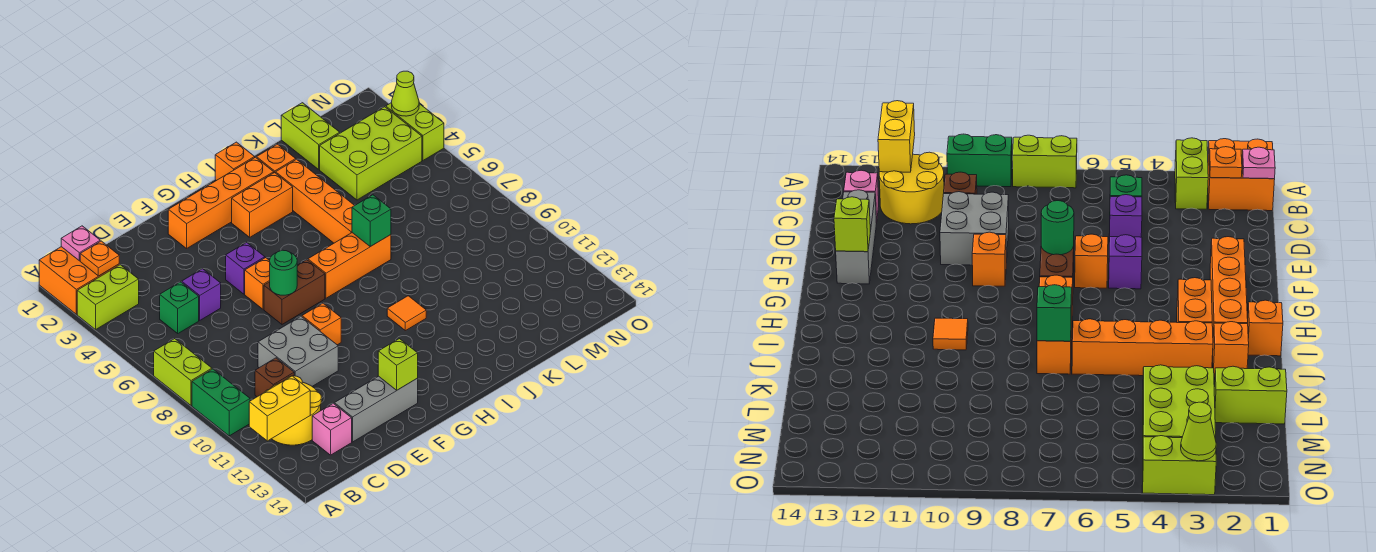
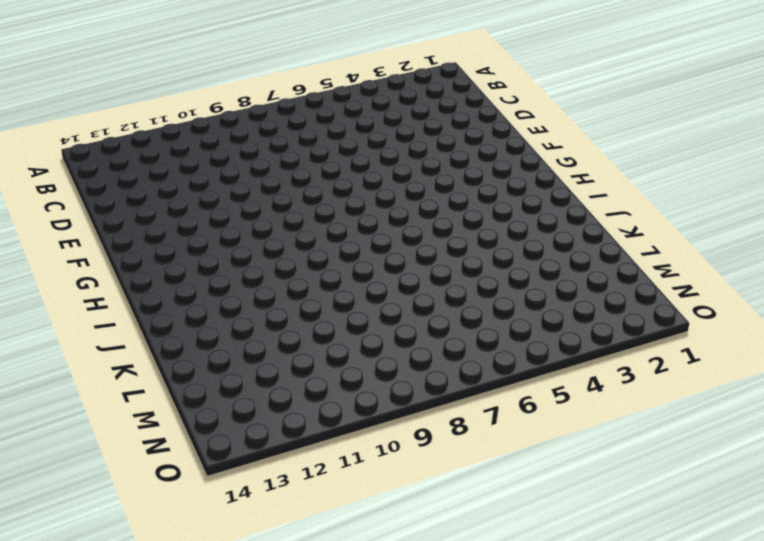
none -> orange 2x2 brick [39,247,119,314]
none -> lime 1x2 brick [77,265,139,329]
none -> lime 1x2 brick [154,339,212,405]
none -> green 1x2 brick [192,369,250,436]

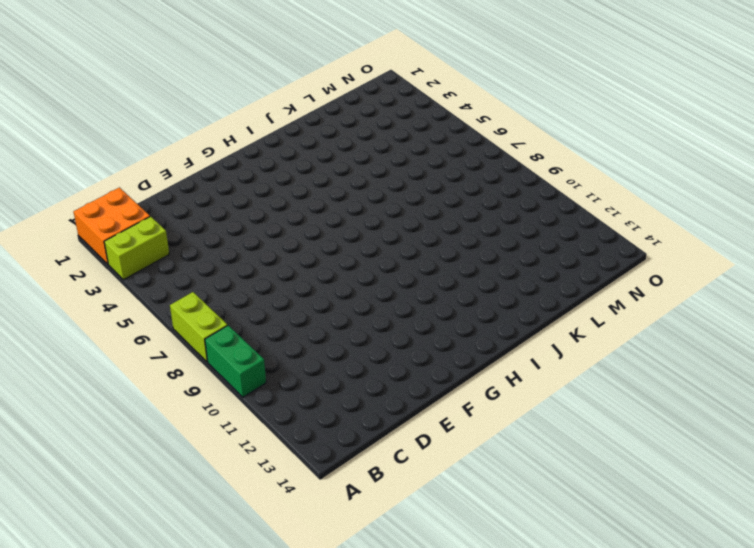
none -> yellow 2x2 round brick [265,376,321,445]
none -> green 1x1 brick [160,282,199,333]
none -> brown 1x1 brick [255,358,294,397]
none -> pink 1x1 brick [312,403,352,455]

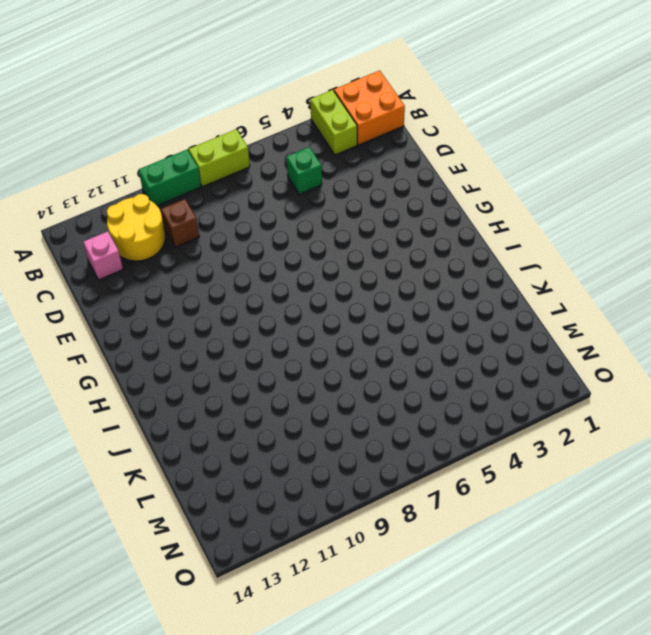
none -> purple 1x1 brick [182,269,221,320]
none -> grey 2x2 brick [258,316,338,386]
none -> grey 1x3 brick [334,376,418,442]
none -> orange 1x4 brick [168,157,274,248]

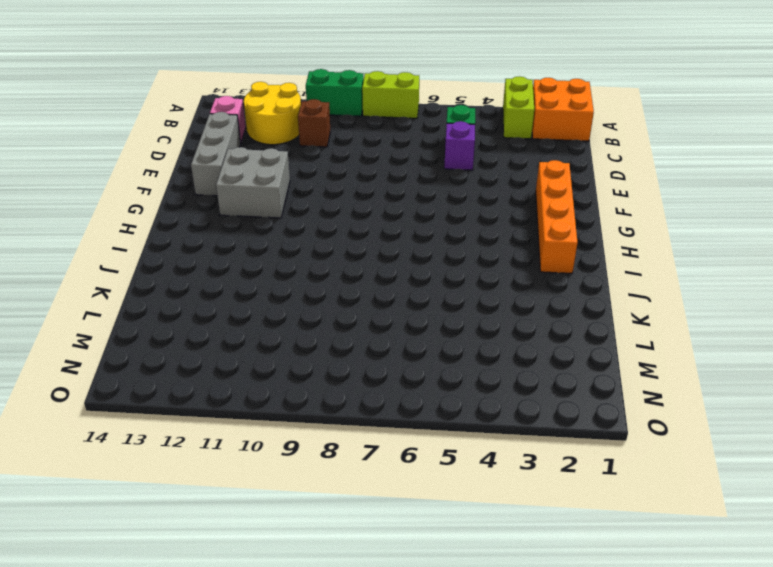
grey 2x2 brick [216,147,290,218] -> grey 2x2 brick moved to [258,316,338,386]
none -> purple 1x1 brick [226,242,265,294]
none -> orange 1x1 brick [245,258,270,309]
none -> brown 1x2 brick [264,260,325,324]
none -> orange 1x1 brick [302,303,341,345]

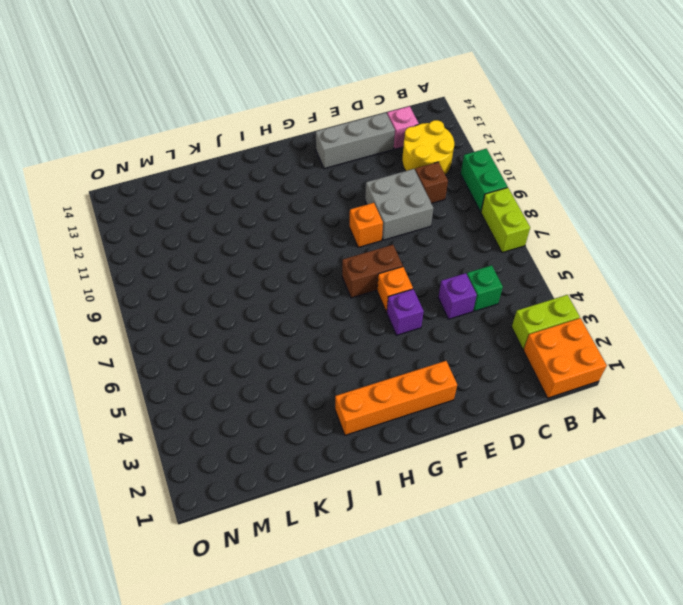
none -> orange 1x2 brick [232,172,293,237]
none -> orange 1x3 brick [308,233,391,298]
none -> orange 1x1 brick [215,142,255,181]
none -> orange 1x1 tile [387,296,426,331]

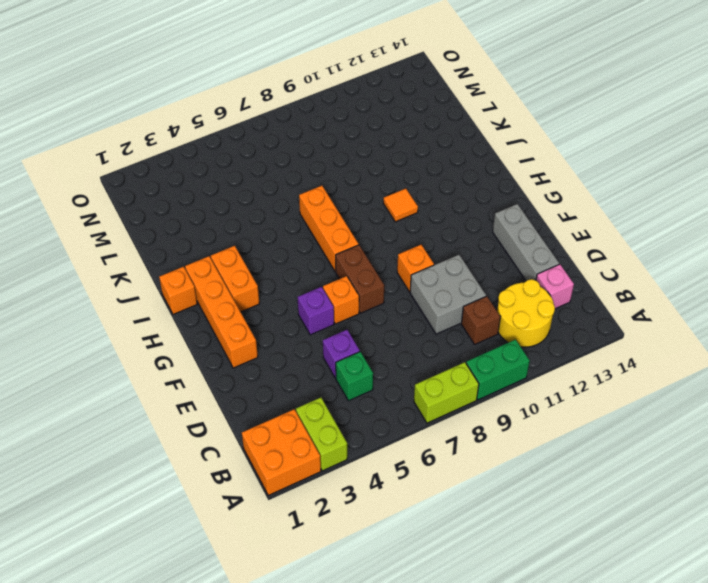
none -> orange 1x1 brick [257,144,296,173]
none -> orange 1x4 brick [276,159,355,243]
none -> lime 1x2 brick [281,103,340,169]
none -> lime 2x3 brick [320,107,422,200]

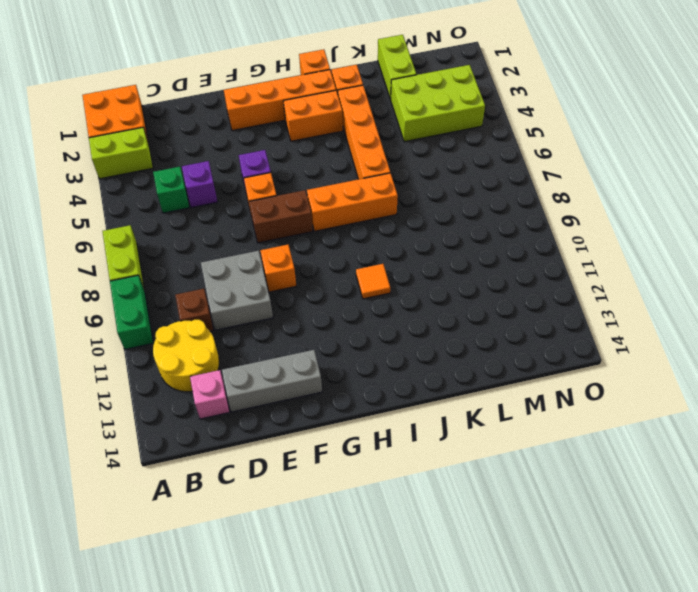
none -> lime 1x2 brick [386,103,444,160]
none -> yellow 1x2 brick [249,376,310,441]
none -> pink 1x1 plate [61,226,100,261]
none -> orange 1x1 plate [80,241,119,276]

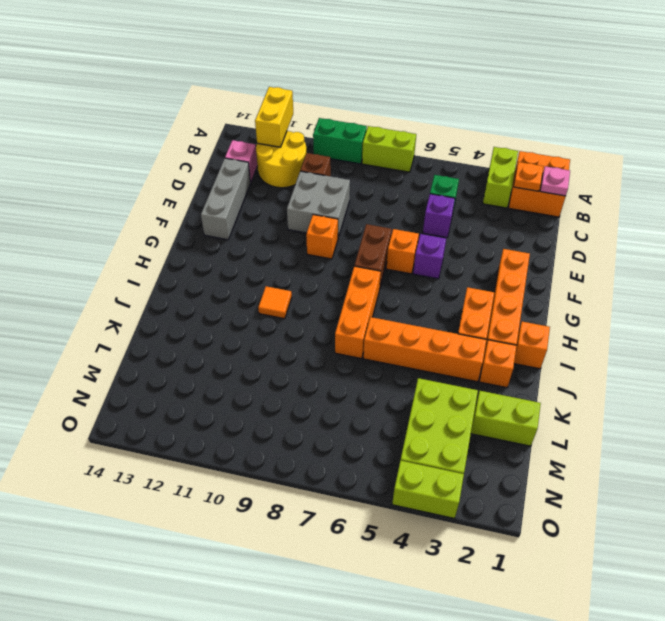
none -> green 1x1 round brick [270,250,297,295]
none -> lime 1x1 brick [378,339,418,390]
none -> green 1x1 brick [352,195,391,247]
none -> lime 1x1 cone [392,71,419,116]

